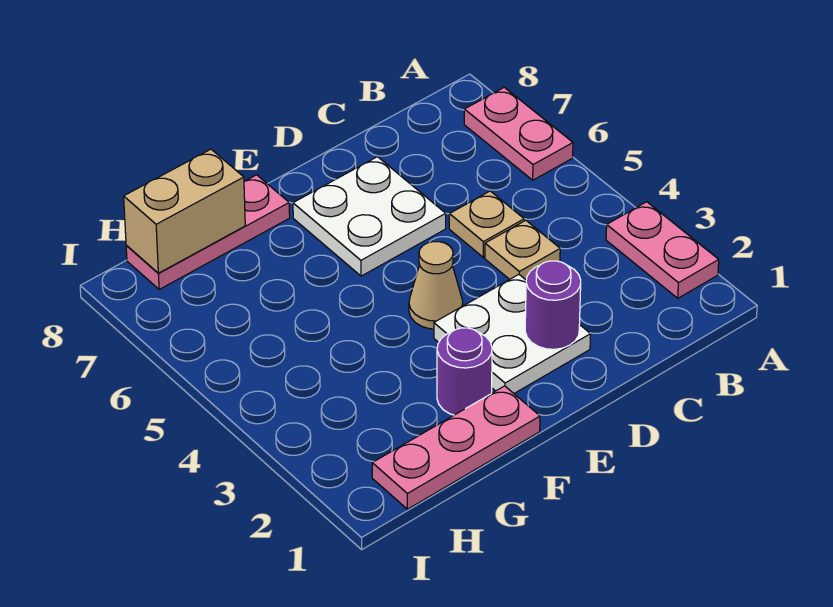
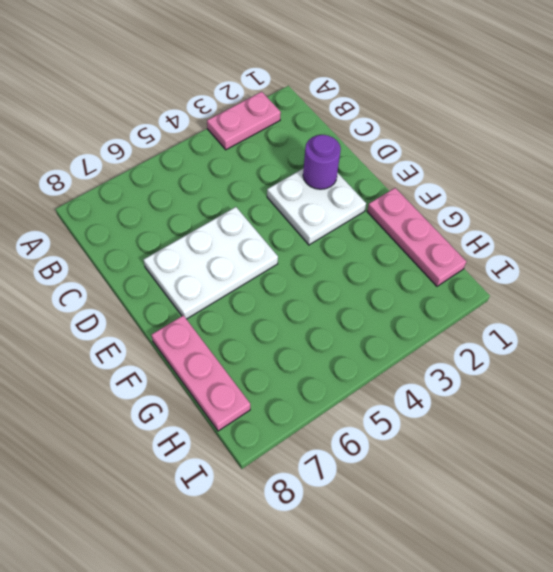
white 2x3 plate [143,207,278,319] -> white 2x2 plate [293,157,446,276]
none -> pink 1x2 plate [464,87,573,180]
none -> tan 1x1 plate [485,220,560,280]
none -> tan 1x1 plate [449,191,524,257]

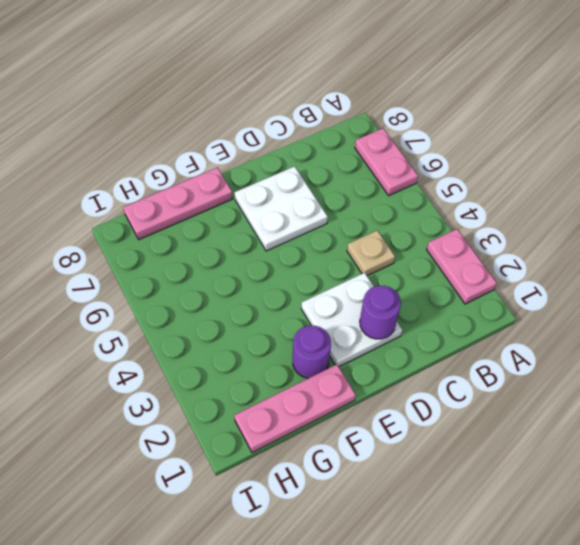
none -> tan 1x1 plate [449,191,524,257]
none -> tan 1x1 cone [409,242,463,329]
none -> tan 1x2 brick [124,149,245,273]

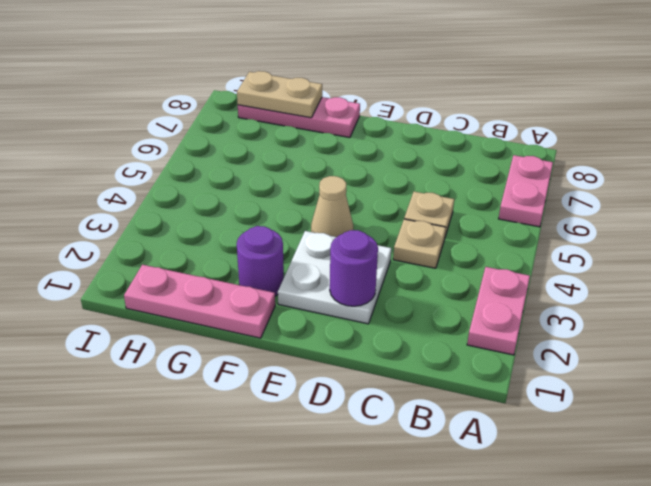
tan 1x2 plate [237,71,322,118] -> tan 1x2 brick [124,149,245,273]
none -> white 2x2 plate [293,157,446,276]

